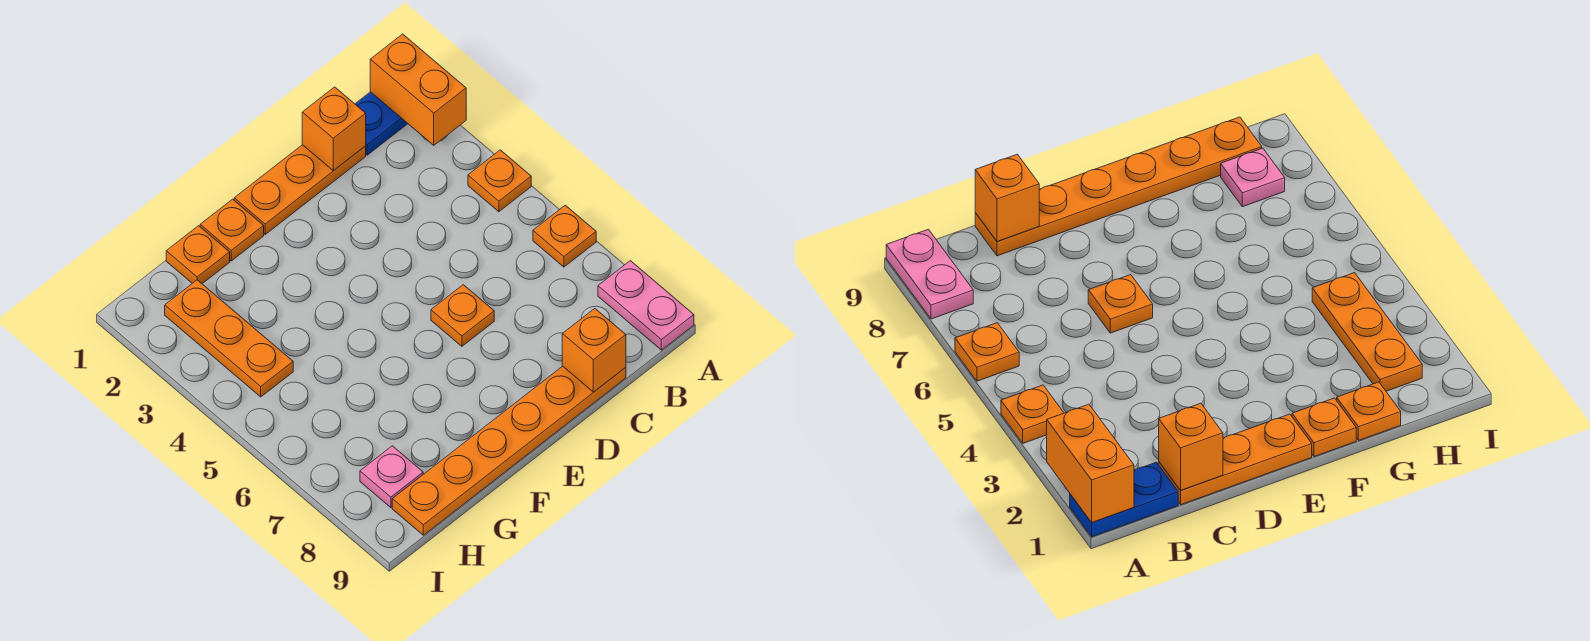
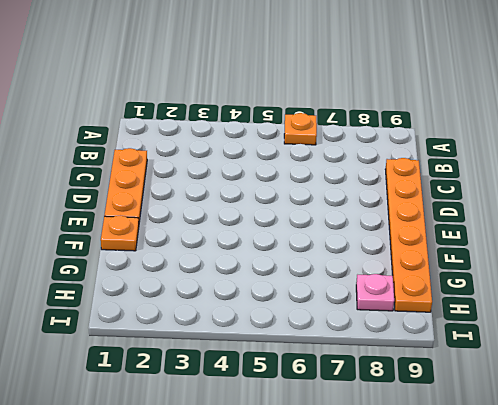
none -> blue 1x2 plate [355,92,408,155]
none -> orange 1x1 plate [468,150,531,212]
none -> pink 1x2 plate [598,261,694,350]

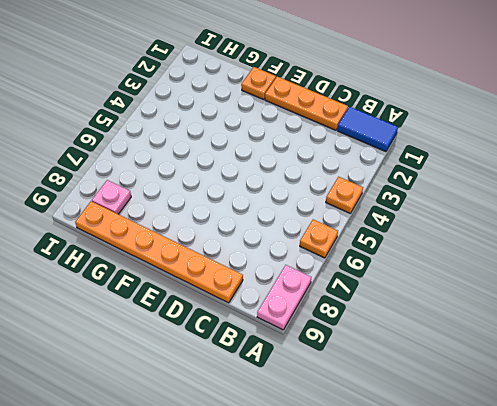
blue 1x2 tile [337,107,398,152] -> blue 1x2 plate [355,92,408,155]
none -> orange 1x1 plate [431,285,494,346]
none -> orange 1x1 plate [166,226,230,284]
none -> orange 1x3 plate [165,280,293,397]

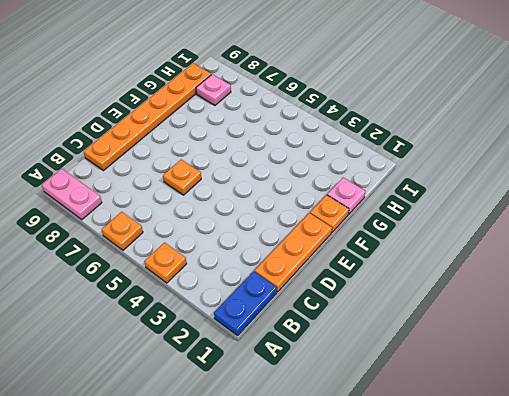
pink 1x1 plate [327,177,366,214] -> orange 1x1 plate [166,226,230,284]
none -> orange 1x3 plate [165,280,293,397]
none -> orange 1x2 brick [370,34,466,145]
none -> orange 1x1 brick [302,87,366,171]

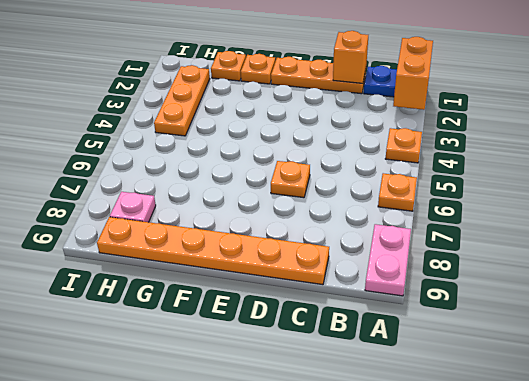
none -> orange 1x1 brick [562,309,626,392]

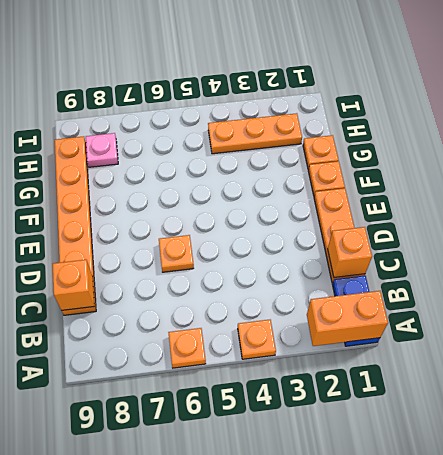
none -> pink 1x2 plate [598,261,694,350]

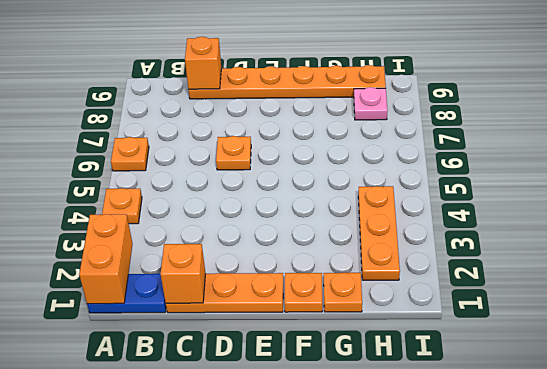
none -> pink 1x2 plate [598,261,694,350]

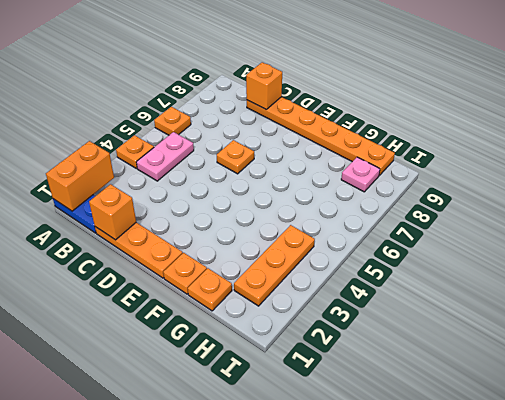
pink 1x2 plate [136,132,194,181] -> pink 1x2 plate moved to [598,261,694,350]

